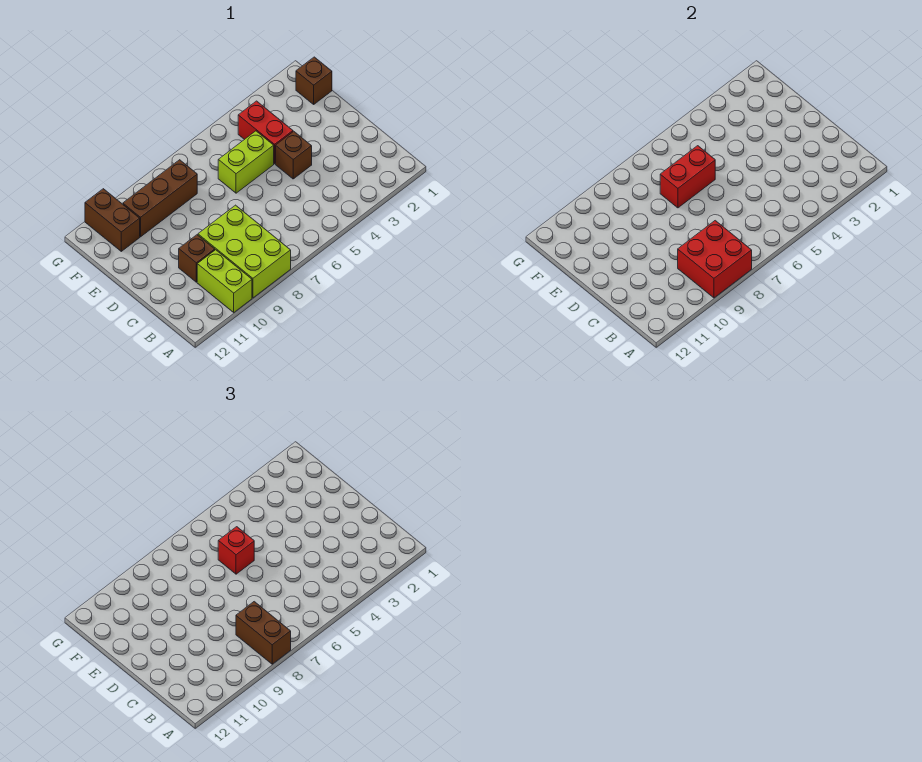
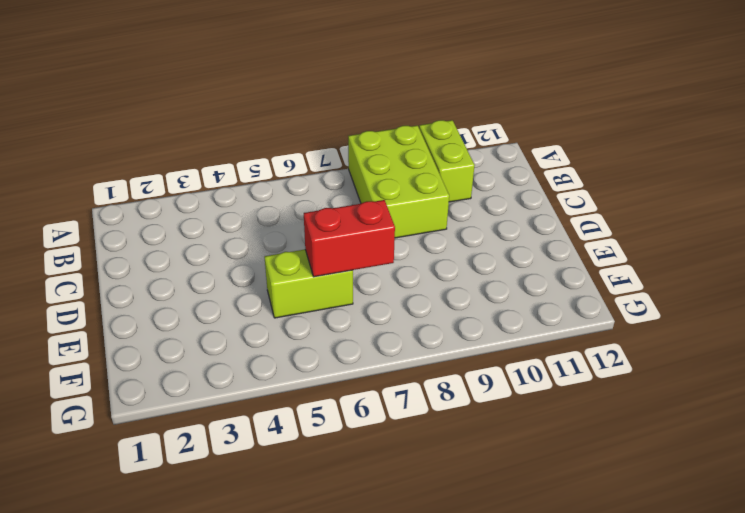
none -> brown 1x1 brick [179,235,215,282]
none -> brown 1x1 brick [276,131,312,179]
none -> red 1x2 brick [238,101,293,164]

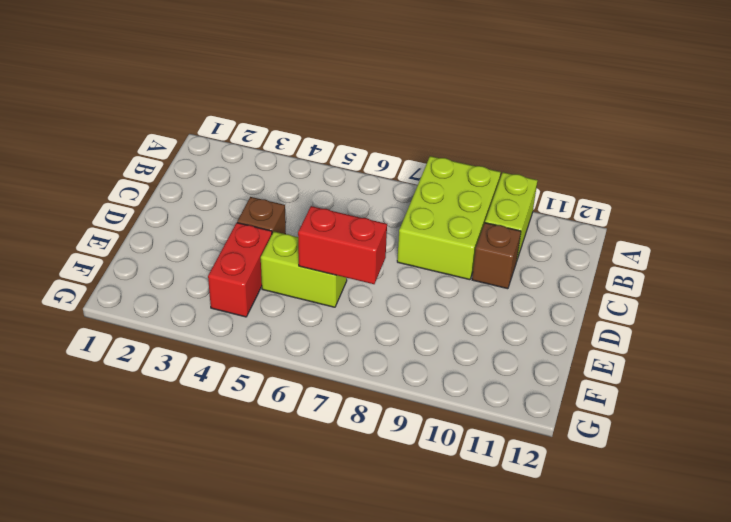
none -> brown 1x1 brick [296,57,332,104]
none -> brown 1x3 brick [123,160,197,237]
none -> brown 1x2 brick [85,189,140,251]

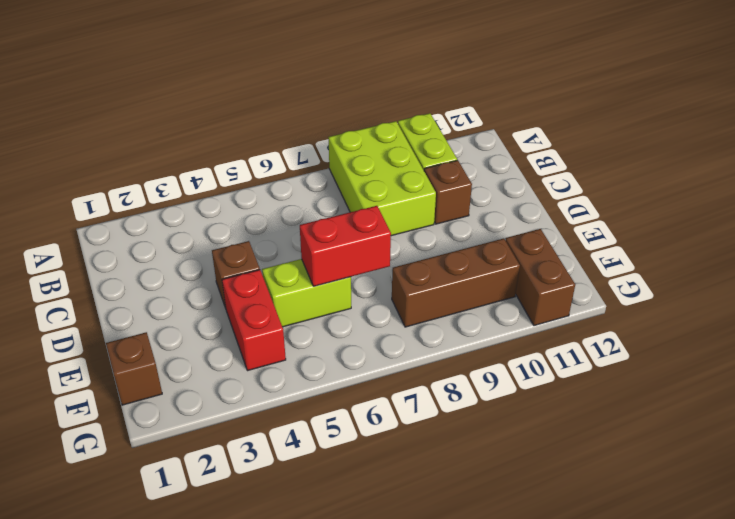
none -> red 2x2 brick [678,221,752,298]
none -> brown 1x2 brick [236,602,291,664]
none -> red 1x1 brick [218,527,254,574]

